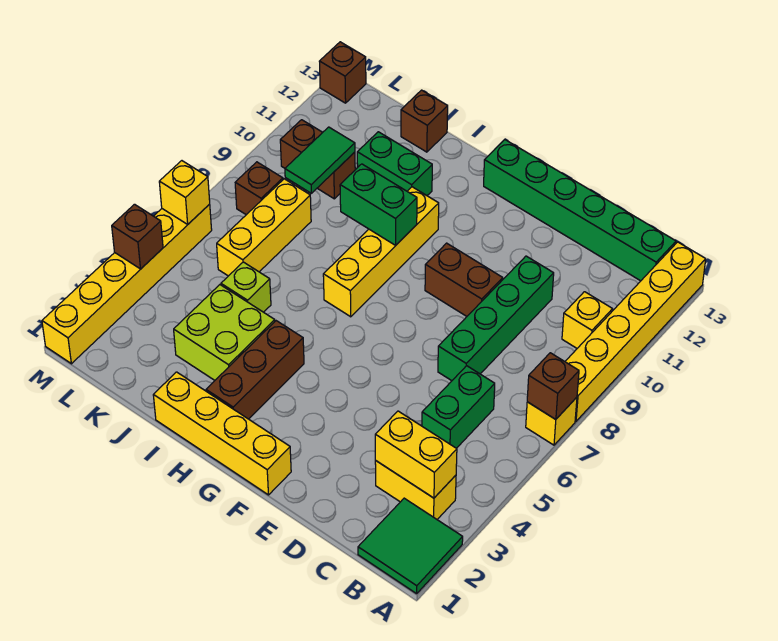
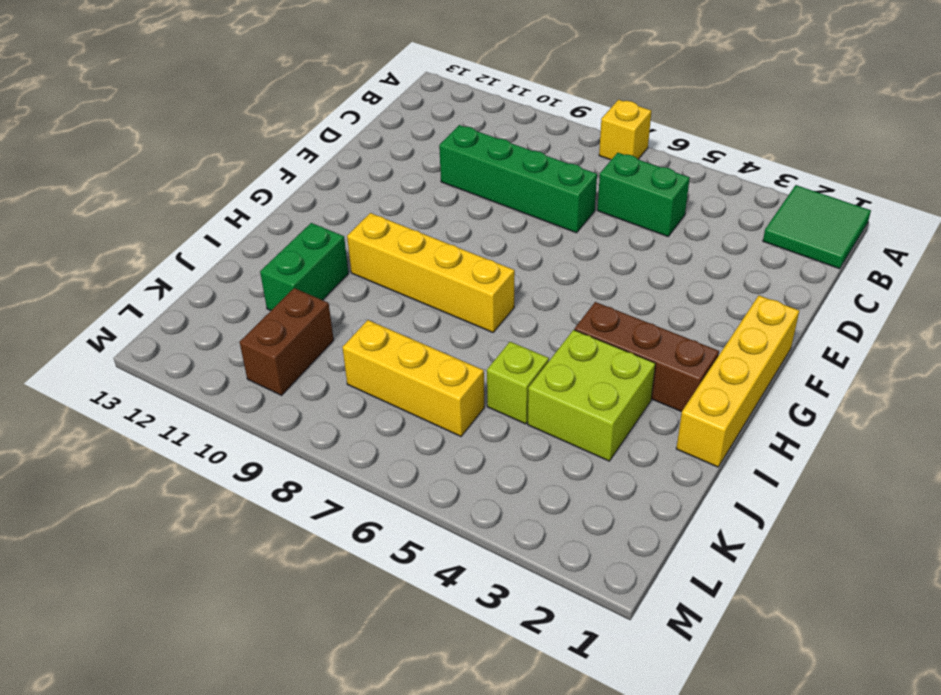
none -> yellow 1x6 brick [565,242,706,421]
none -> yellow 1x2 brick [375,460,456,519]
none -> yellow 1x1 brick [562,292,613,348]

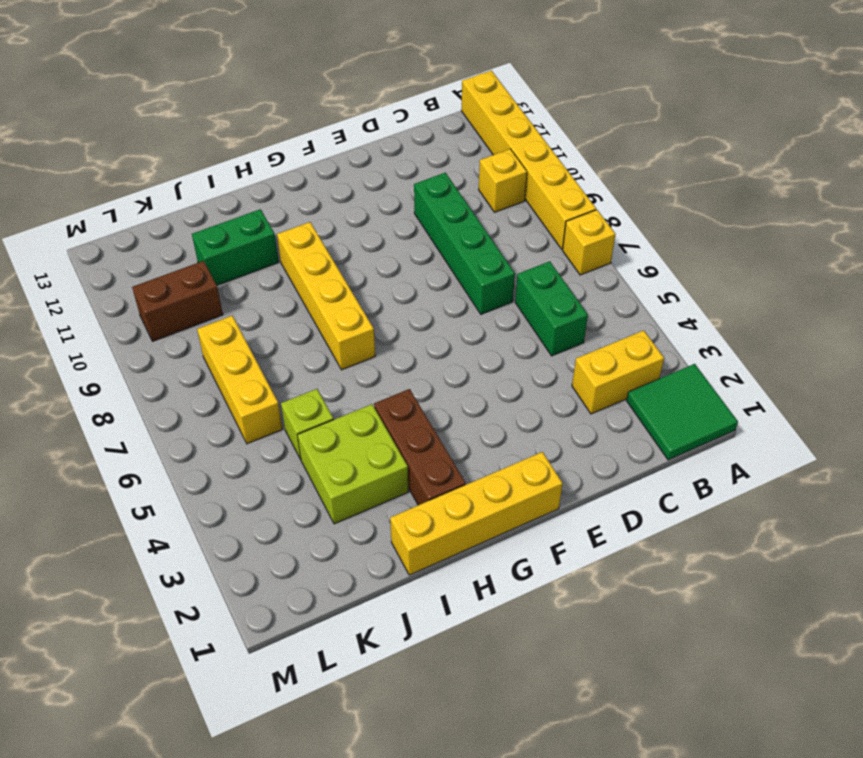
none -> green 1x6 brick [484,140,676,281]
none -> brown 1x2 brick [425,243,503,316]
none -> brown 1x1 brick [401,90,448,152]

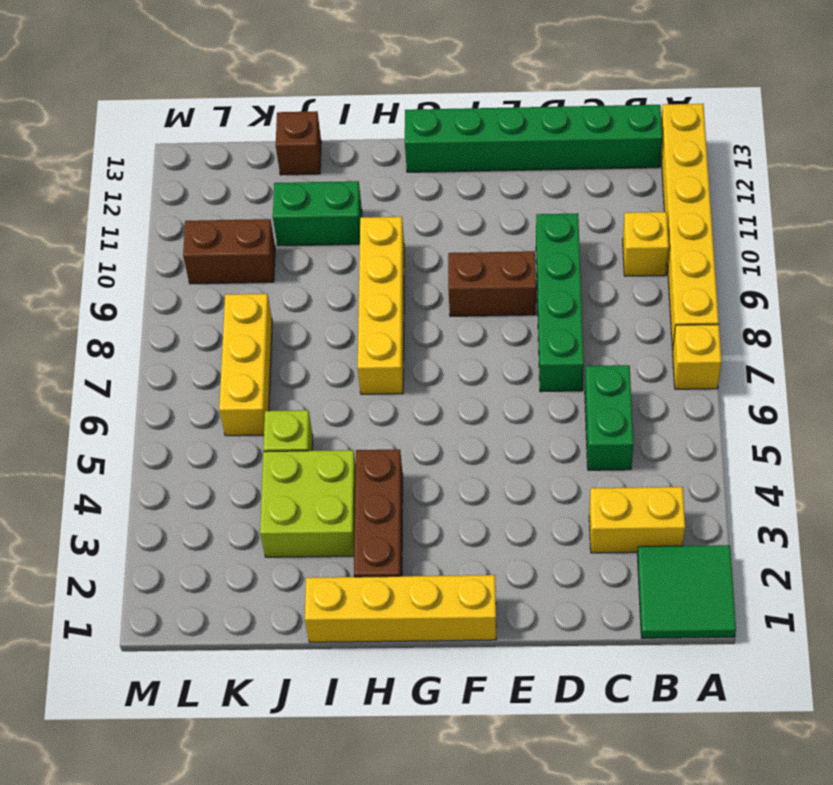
none -> brown 1x1 brick [235,162,283,215]
none -> yellow 1x6 brick [42,204,212,364]
none -> brown 1x1 brick [319,42,366,103]

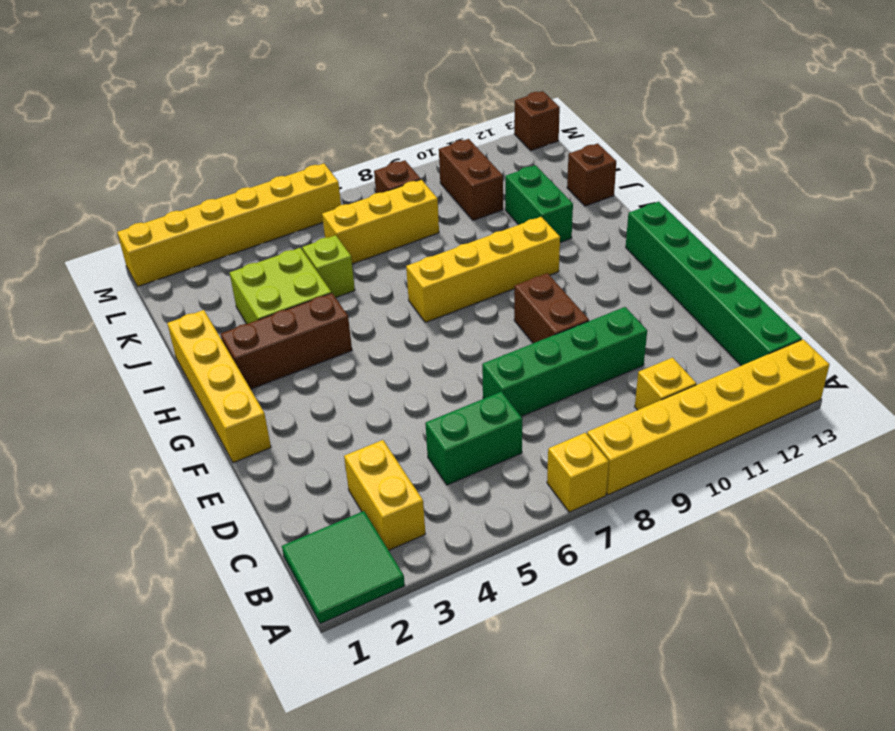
none -> brown 1x1 brick [527,353,579,419]
none -> yellow 1x2 brick [375,411,457,498]
none -> green 1x2 brick [340,164,417,245]

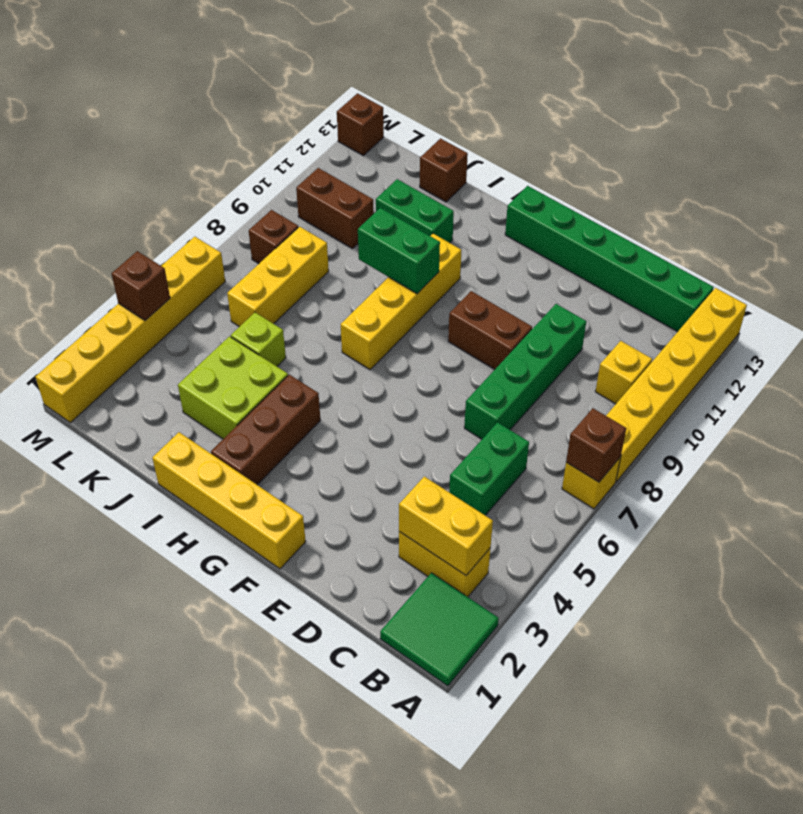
none -> green 1x2 tile [285,127,355,193]
none -> yellow 1x1 brick [159,161,210,225]

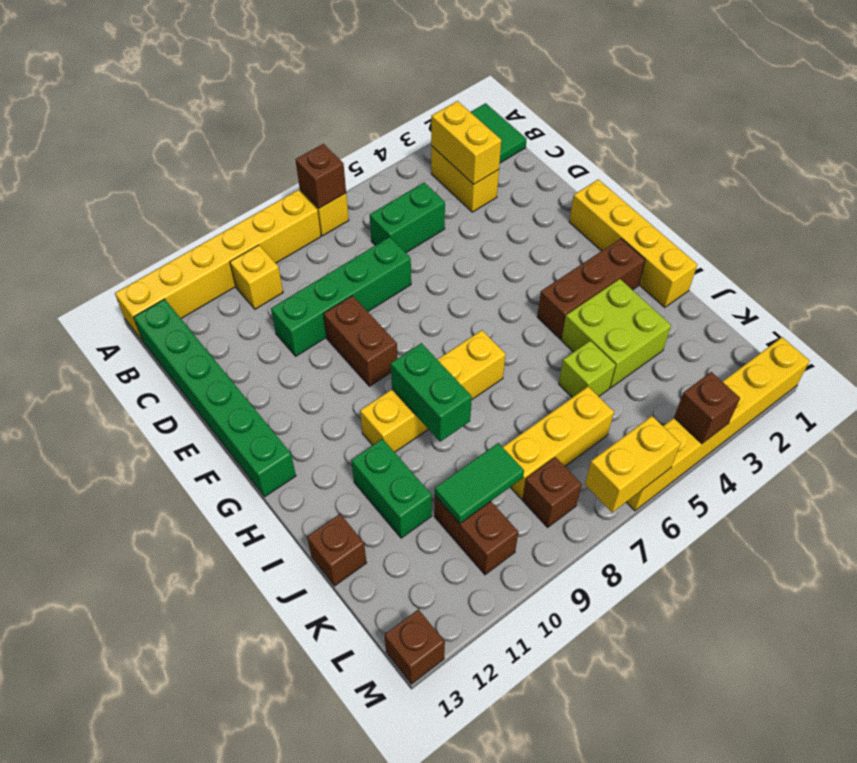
yellow 1x2 brick [585,416,681,512] -> yellow 1x1 brick [159,161,210,225]

